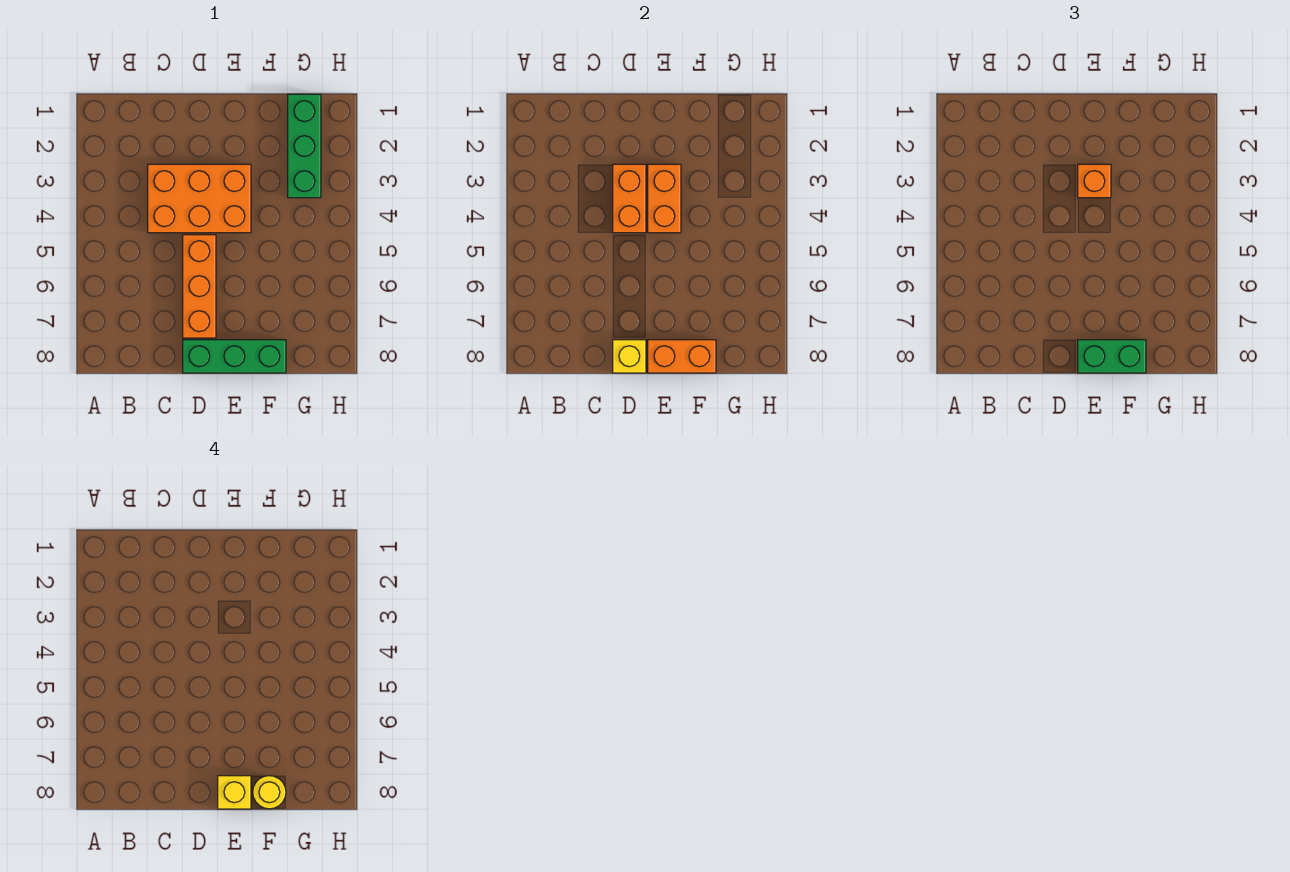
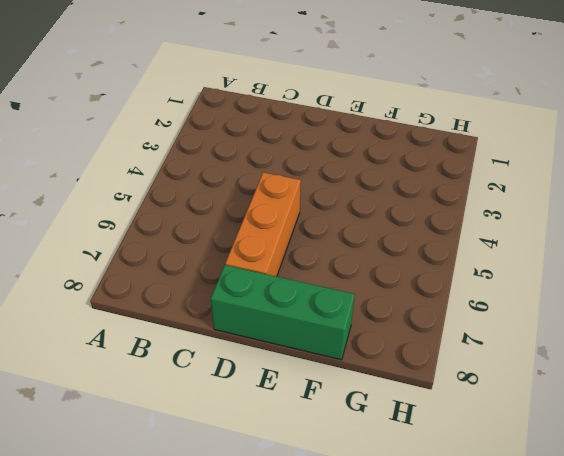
none -> orange 2x3 brick [148,164,251,233]
none -> green 1x3 brick [288,94,321,198]
none -> orange 1x2 brick [613,164,646,233]

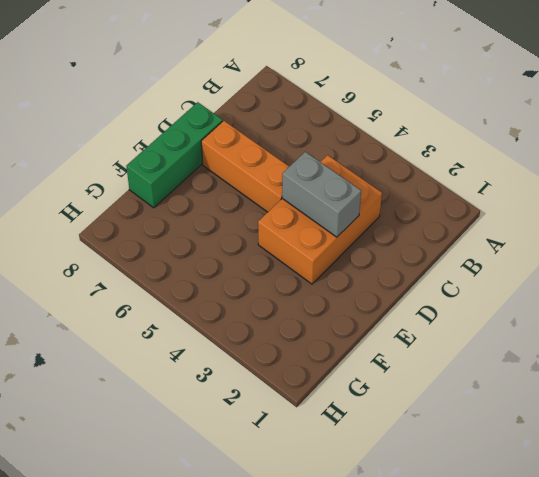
grey 1x2 brick [282,152,361,237] -> orange 1x2 brick [613,164,646,233]
none -> green 1x3 brick [288,94,321,198]
none -> yellow 1x1 brick [613,340,646,373]
none -> orange 1x2 brick [648,164,681,233]

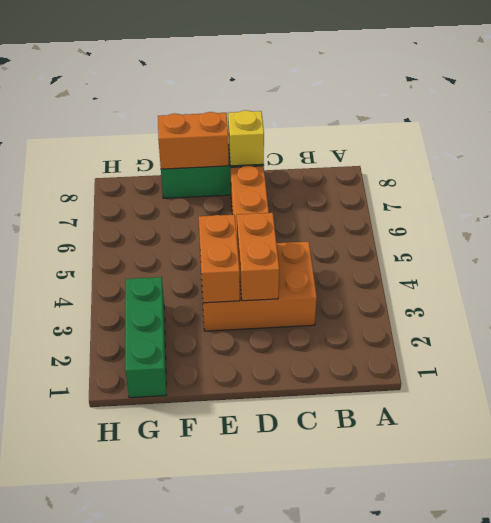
none -> orange 1x1 brick [1078,164,1111,198]
none -> green 1x2 brick [1078,340,1146,373]
none -> yellow 1x1 brick [218,776,251,809]

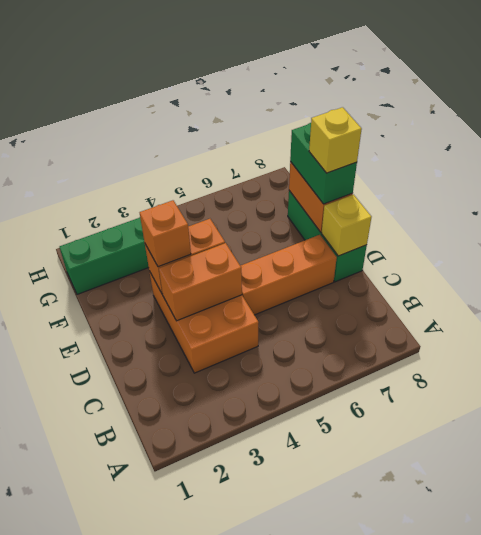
none -> yellow 1x1 round brick [253,776,286,809]

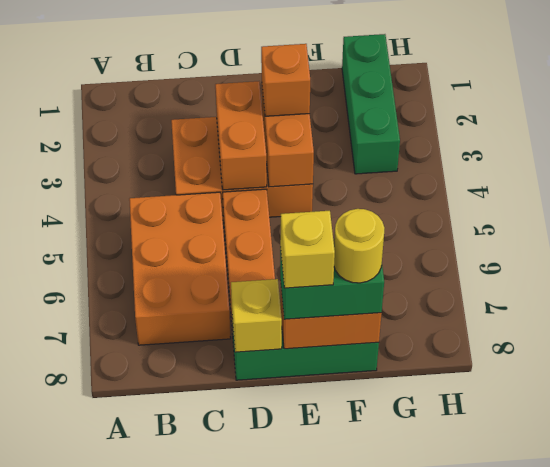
orange 2x3 brick [129,192,231,345] -> none

